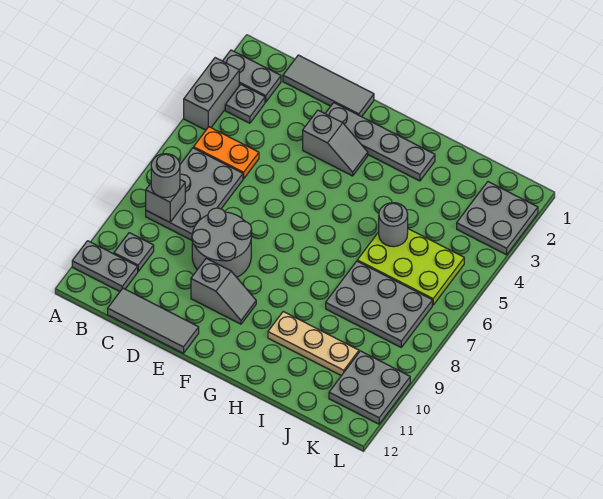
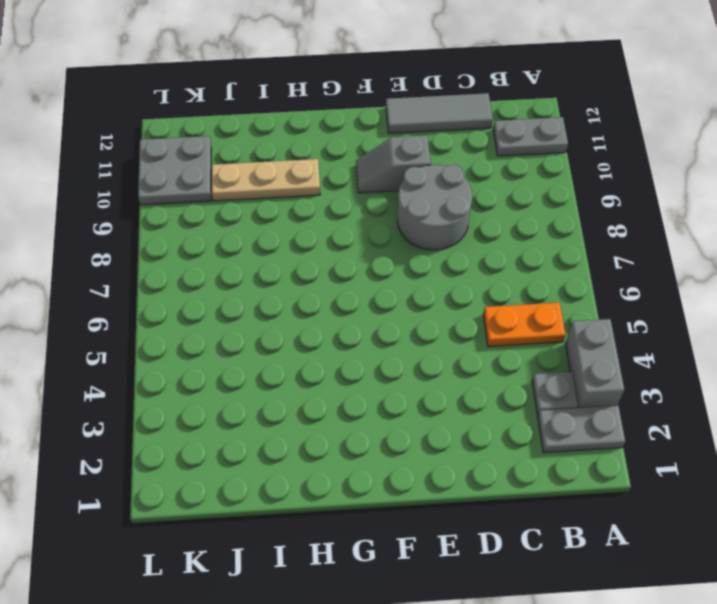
none -> grey 2x3 plate [146,148,243,240]
none -> grey 1x1 plate [114,233,154,271]
none -> grey 1x3 tile [283,55,374,117]

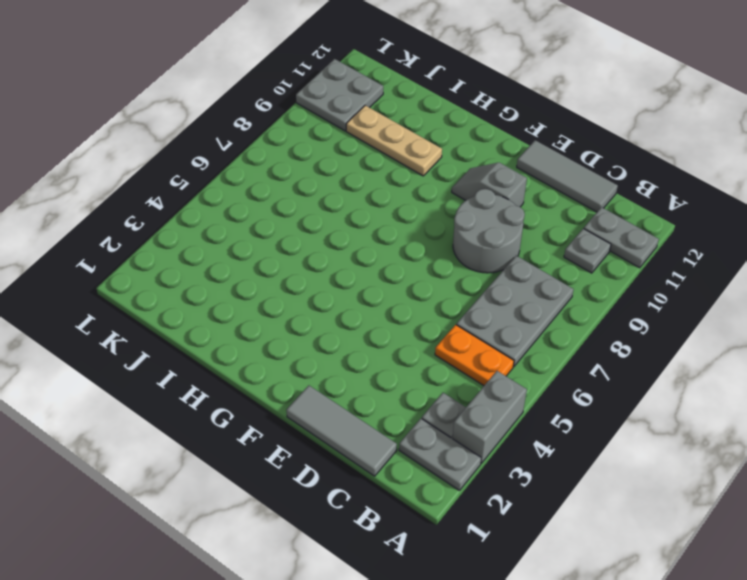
none -> grey 1x4 plate [325,103,435,181]
none -> grey 1x2 slope [303,110,368,176]
none -> lime 2x3 plate [357,229,464,305]

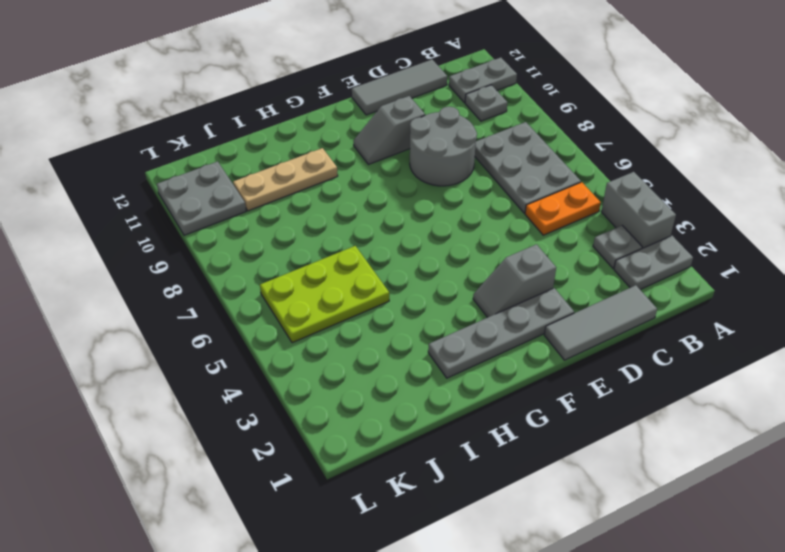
none -> grey 2x3 plate [326,261,432,347]
none -> grey 2x2 plate [457,182,538,255]
none -> grey 1x1 brick [146,180,185,222]

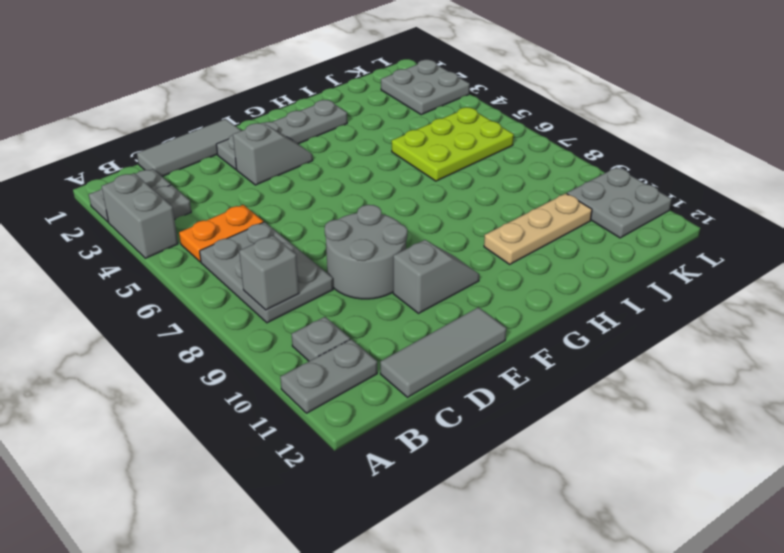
none -> grey 2x3 plate [326,261,432,347]
none -> grey 1x1 round brick [379,203,408,247]
none -> grey 1x1 round brick [151,154,180,198]

